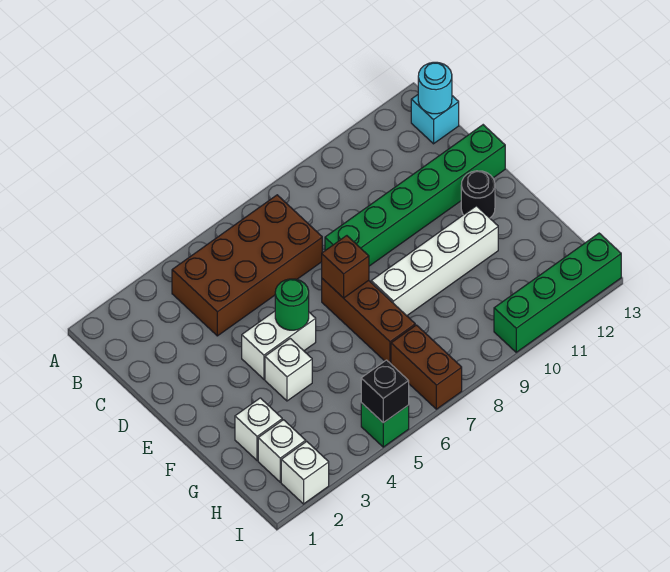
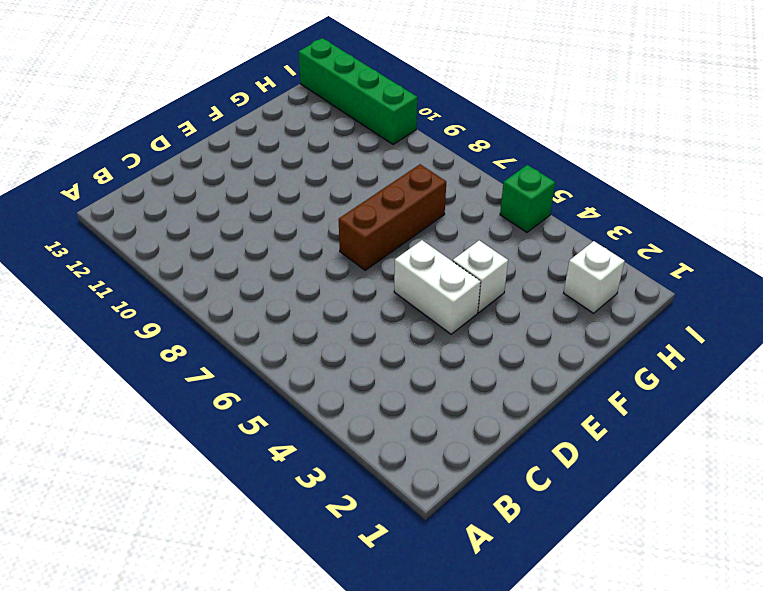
none -> brown 2x4 brick [172,195,322,336]
none -> cyan 1x1 brick [411,95,459,144]
none -> green 1x6 brick [325,125,505,266]

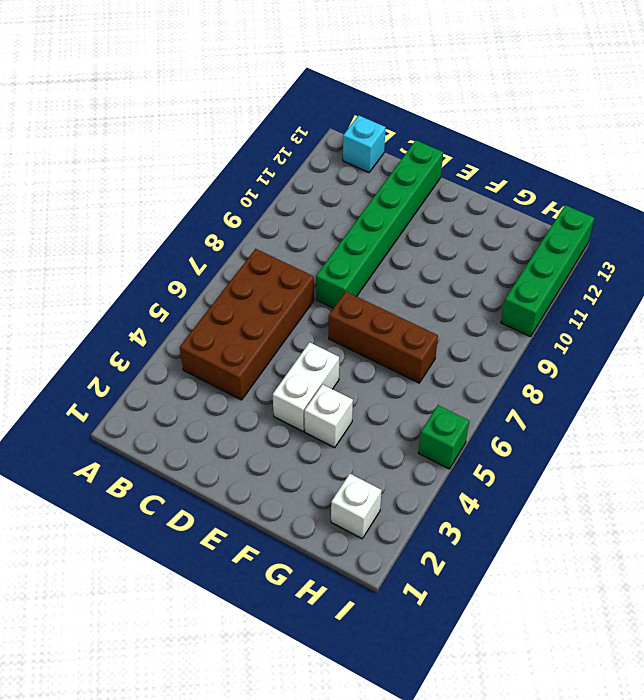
none -> black 1x1 round brick [461,171,495,218]
none -> white 1x4 brick [371,206,498,316]
none -> white 1x1 brick [235,398,282,461]

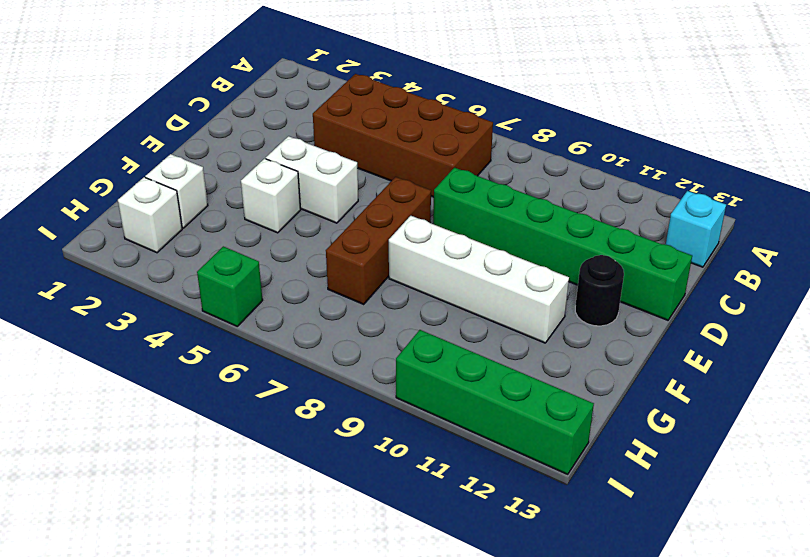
none -> brown 1x2 brick [391,325,462,409]
none -> white 1x1 brick [281,441,329,504]
none -> cyan 1x1 round brick [418,62,452,114]

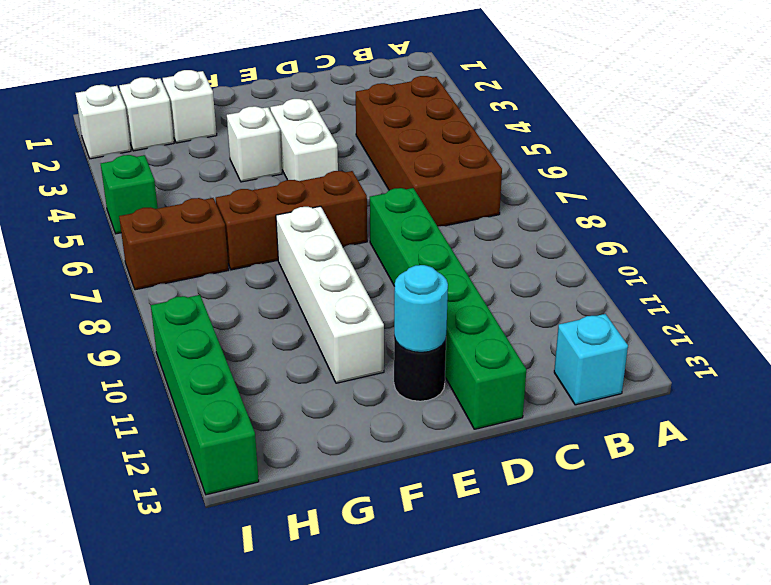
cyan 1x1 round brick [394,265,448,352] -> cyan 1x1 round brick moved to [418,62,452,114]
none -> green 1x1 round brick [275,279,309,330]
none -> brown 1x1 brick [322,236,369,298]
none -> black 1x1 brick [361,360,409,423]

